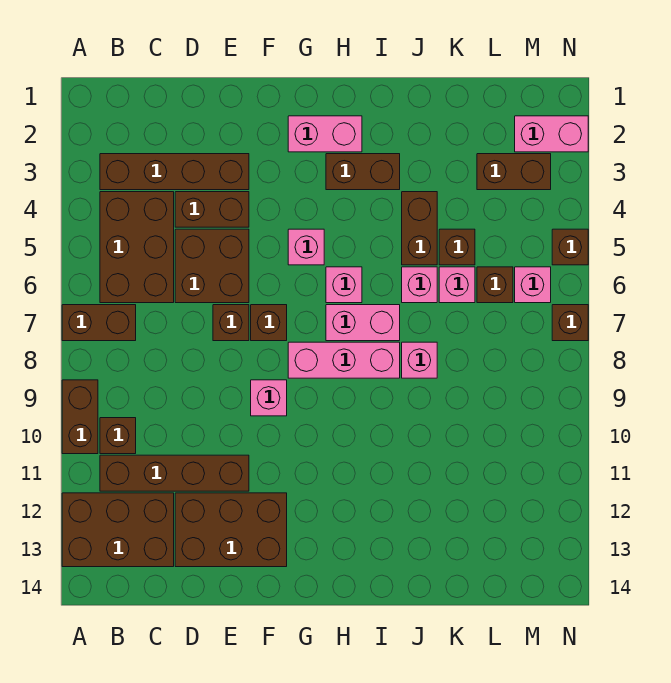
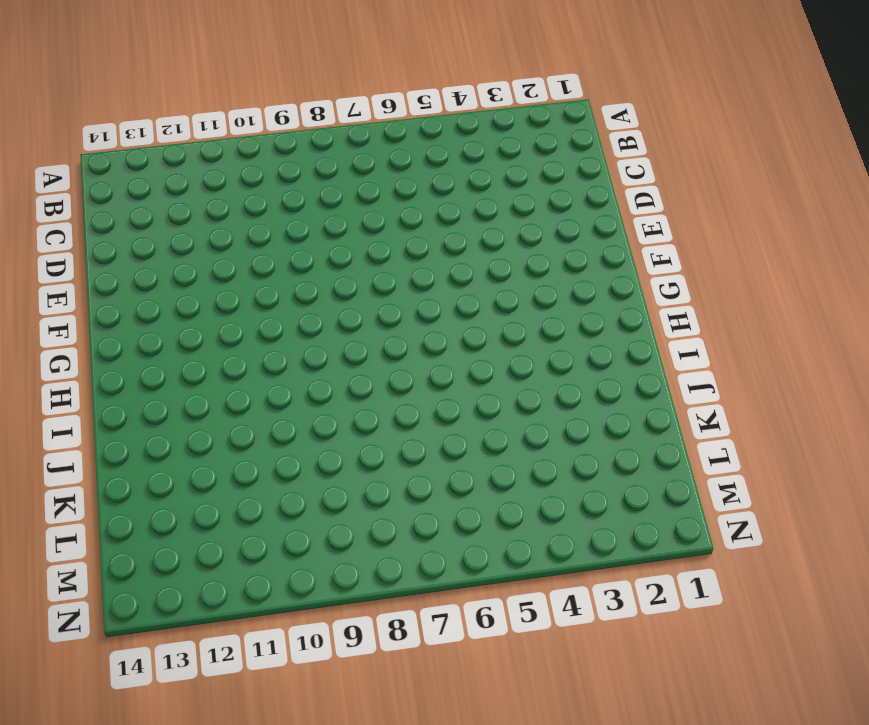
none -> brown 1x2 brick [62,305,136,341]
none -> brown 1x2 brick [62,380,98,454]
none -> brown 2x3 brick [62,493,174,567]
none -> brown 1x4 brick [100,154,249,190]

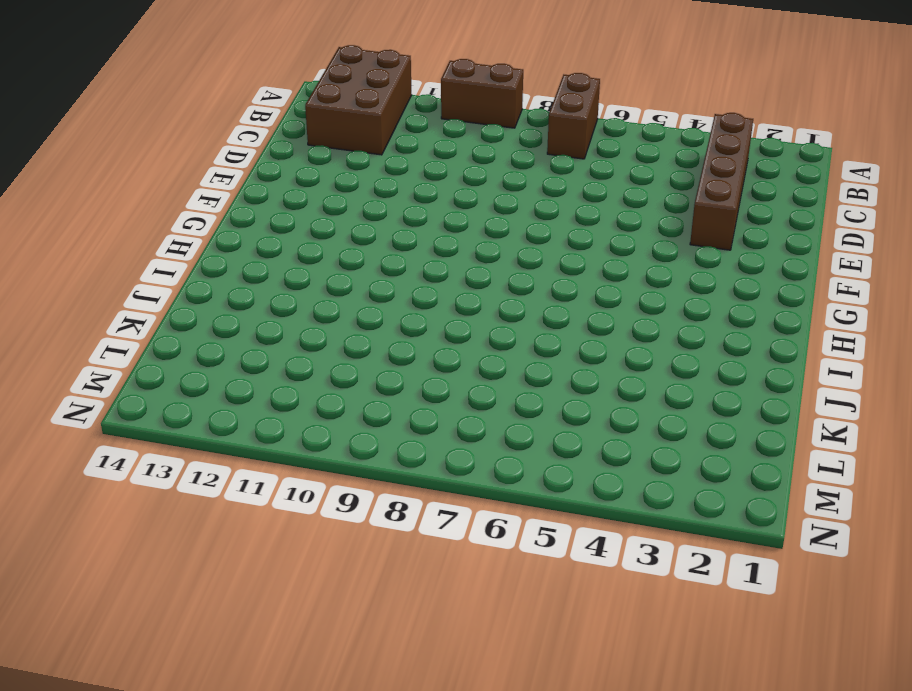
none -> brown 2x3 brick [100,192,174,303]
none -> brown 1x1 brick [100,418,136,454]
none -> brown 1x4 brick [100,455,249,491]
none -> brown 1x2 brick [175,192,249,227]

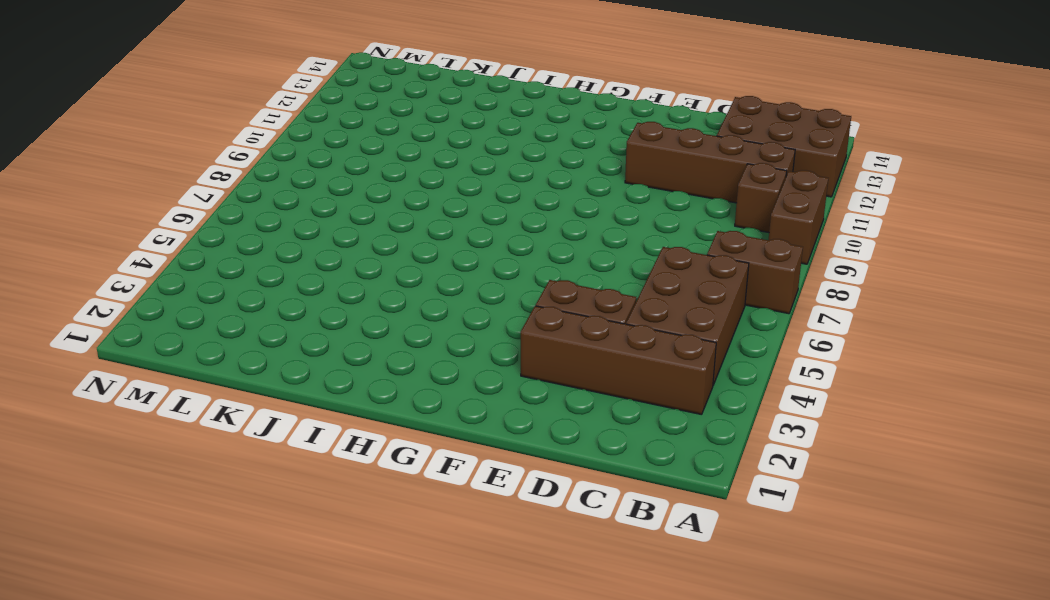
none -> brown 2x2 brick [175,229,249,303]
none -> brown 2x3 brick [175,493,287,567]
none -> brown 1x1 brick [213,305,249,341]
none -> brown 1x1 brick [251,305,287,341]

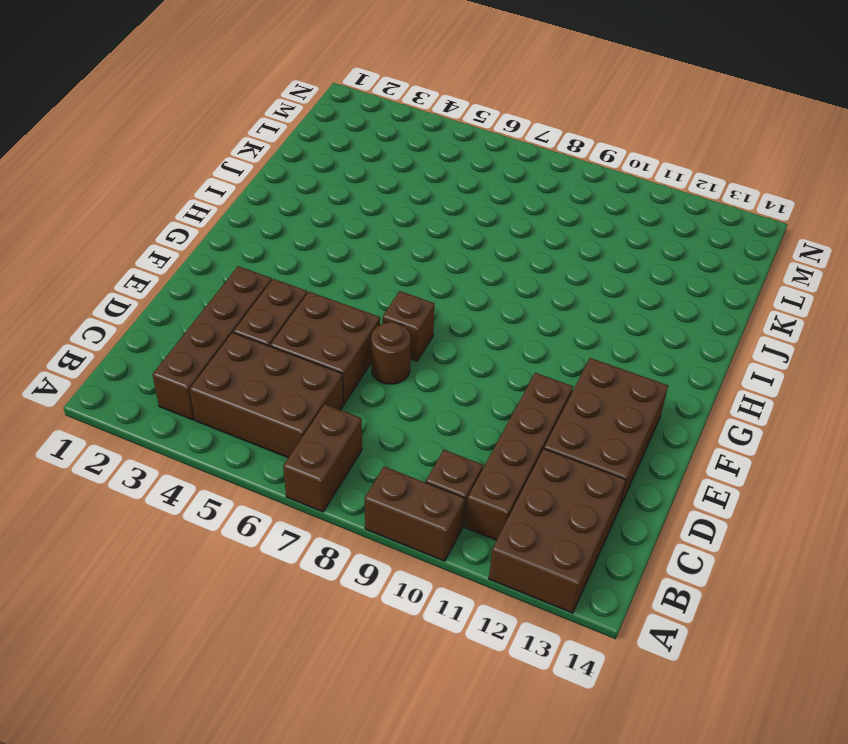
brown 1x1 round brick [371,322,411,384] -> brown 1x1 brick [213,305,249,341]
none -> pink 1x1 brick [251,380,287,416]
none -> pink 1x2 brick [288,116,362,152]
none -> pink 1x1 brick [288,229,324,265]
none -> pink 1x3 brick [288,342,400,378]

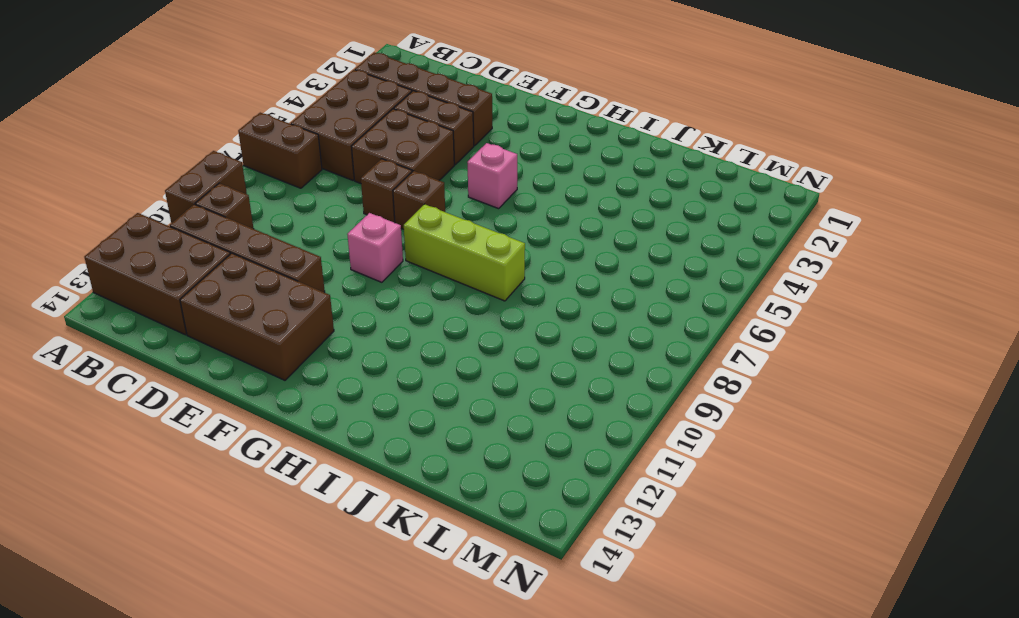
lime 1x3 brick [404,204,525,301] -> pink 1x3 brick [288,342,400,378]
none -> pink 1x2 brick [288,116,362,152]
none -> brown 1x2 brick [326,154,400,190]
none -> pink 1x1 brick [326,267,362,303]
none -> pink 1x2 brick [326,305,400,341]

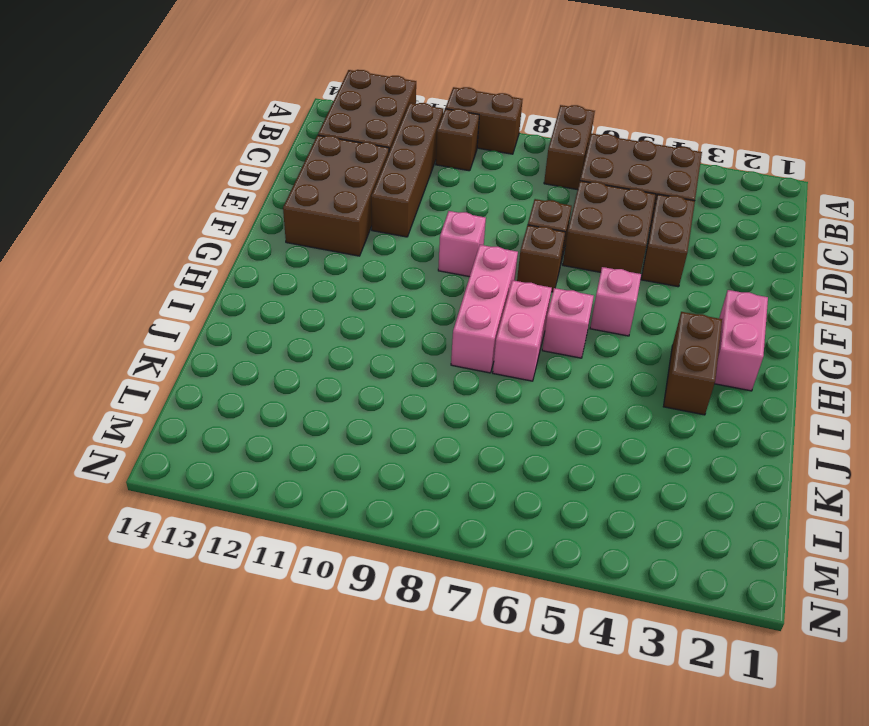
none -> brown 1x4 brick [100,154,249,190]
none -> brown 1x2 brick [402,192,437,265]
none -> pink 1x1 brick [402,267,437,303]
none -> pink 1x1 brick [402,342,437,378]

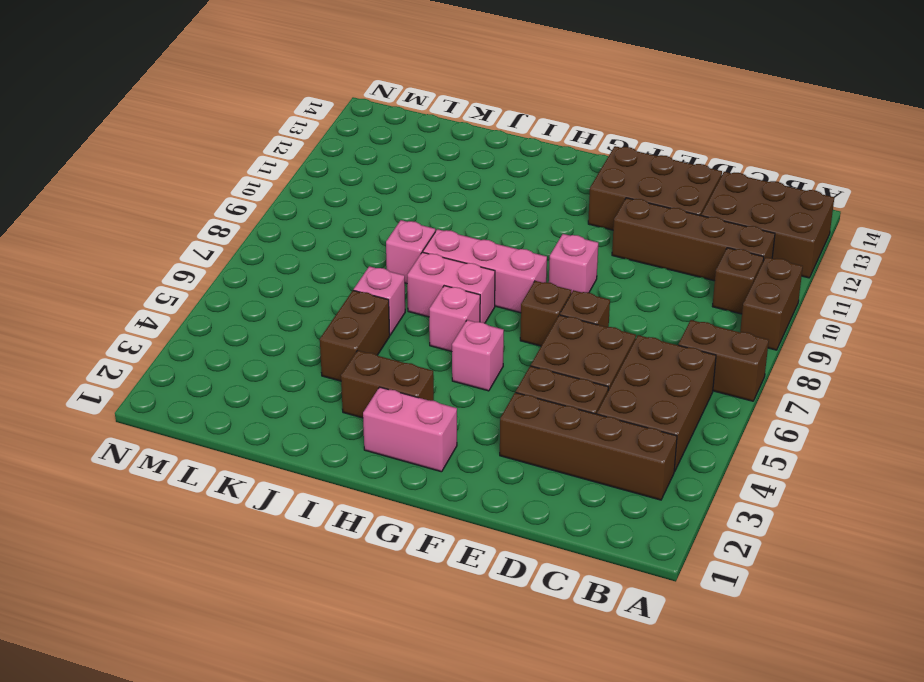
none -> brown 1x1 brick [439,229,475,265]
none -> pink 1x1 brick [439,267,475,303]
none -> brown 1x2 brick [477,154,551,190]
none -> brown 1x1 brick [477,267,513,303]

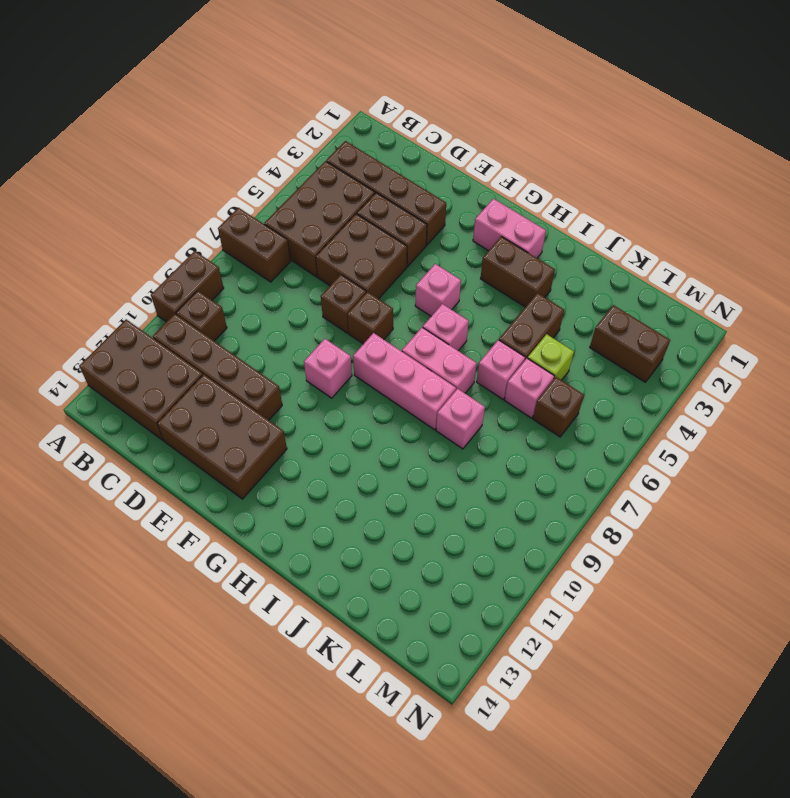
lime 1x1 brick [528,334,574,380] -> brown 1x1 brick [439,229,475,265]
none -> pink 1x2 brick [515,116,588,152]
none -> pink 1x1 brick [515,267,551,303]
none -> brown 1x1 brick [552,229,588,265]
none -> brown 1x1 brick [552,305,588,341]

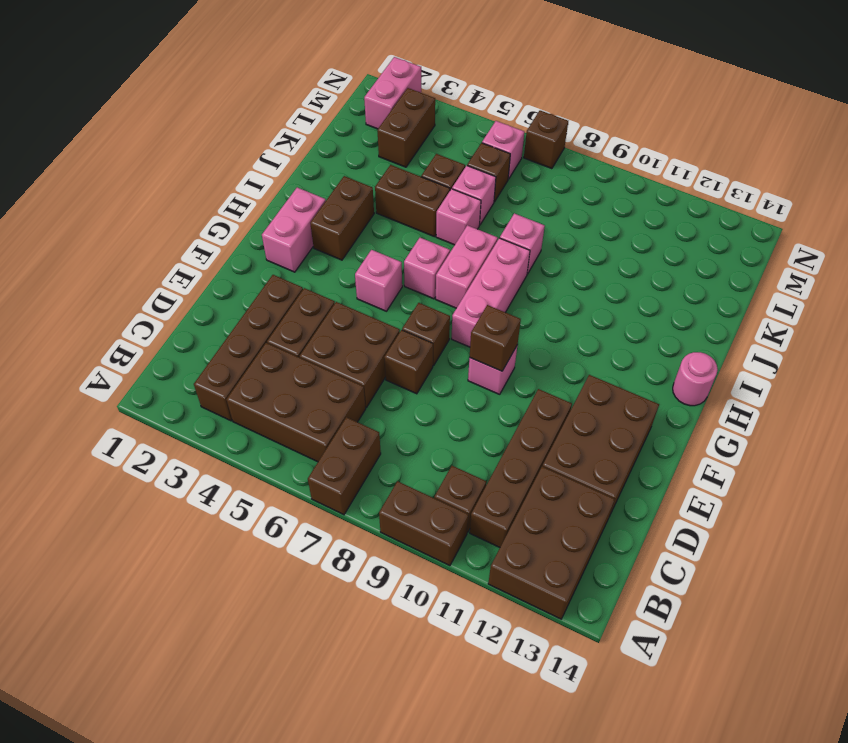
brown 1x1 brick [470,305,521,371] -> brown 1x1 brick moved to [552,229,588,265]
pink 1x1 round brick [673,352,718,406] -> none

